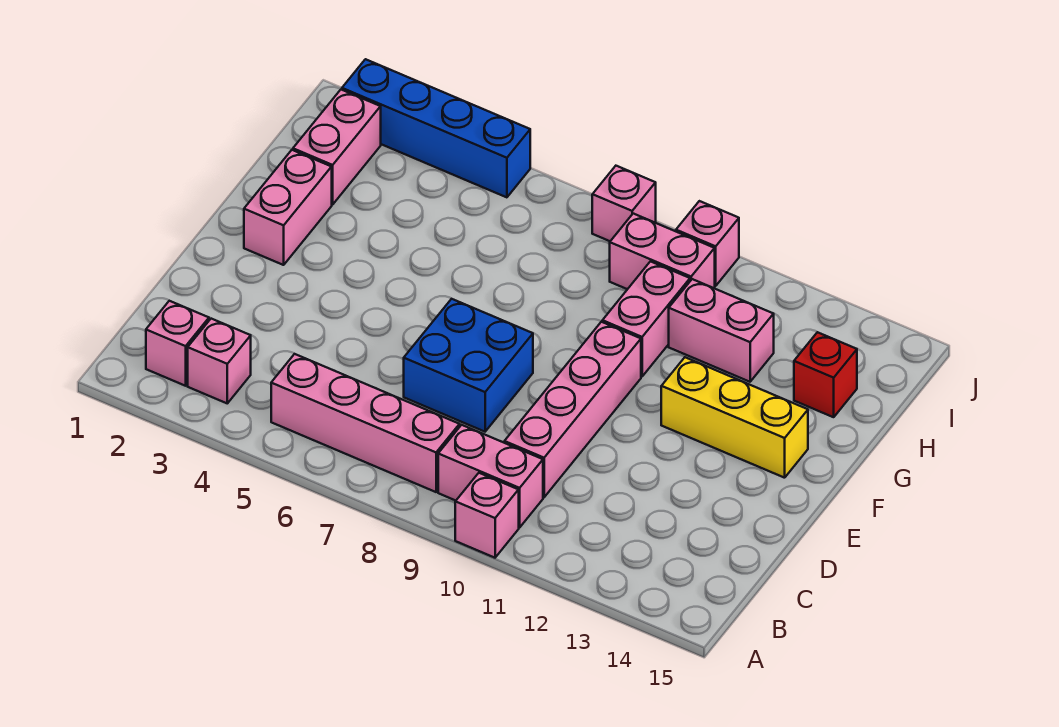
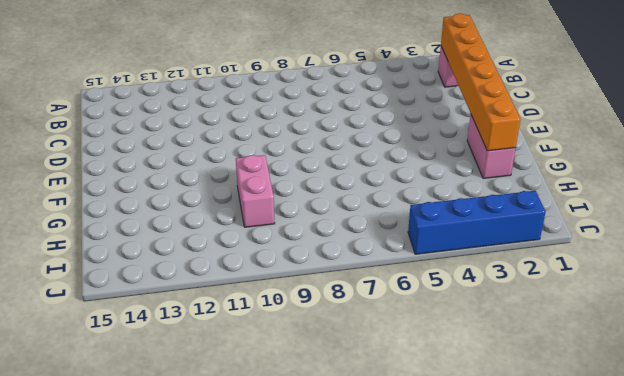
orange 1x6 brick [441,14,521,151] -> none
none -> pink 1x1 brick [455,473,519,558]
none -> pink 1x1 brick [188,319,251,403]
none -> pink 1x4 brick [271,354,460,492]

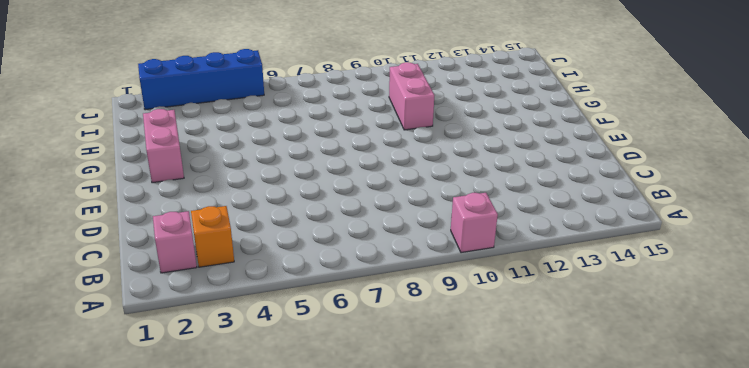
orange 1x1 brick [191,206,234,267] -> pink 1x1 brick [188,319,251,403]
none -> pink 1x4 brick [271,354,460,492]
none -> pink 1x2 brick [438,425,543,528]
none -> pink 1x4 brick [504,322,641,497]

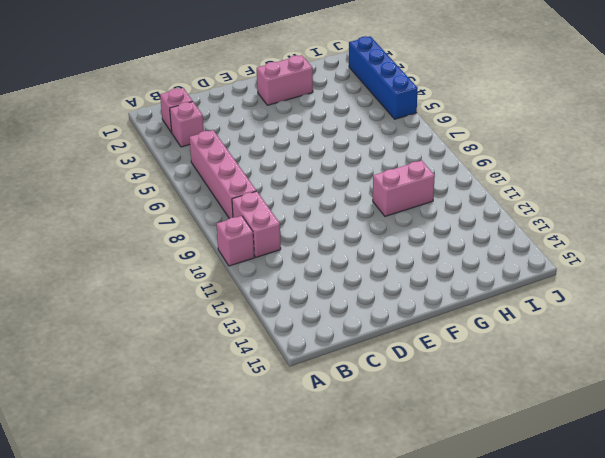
none -> pink 1x4 brick [504,322,641,497]
none -> blue 2x2 brick [404,299,533,432]
none -> yellow 1x3 brick [661,357,808,478]

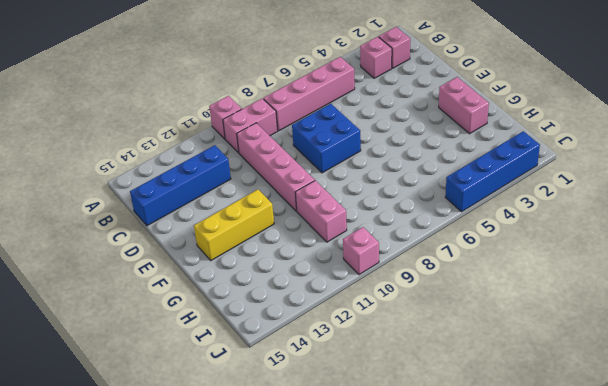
blue 1x4 brick [130,145,231,226] -> none
none -> pink 1x2 brick [293,90,381,205]
none -> pink 1x2 brick [669,279,774,382]
none -> red 1x1 brick [794,332,857,417]

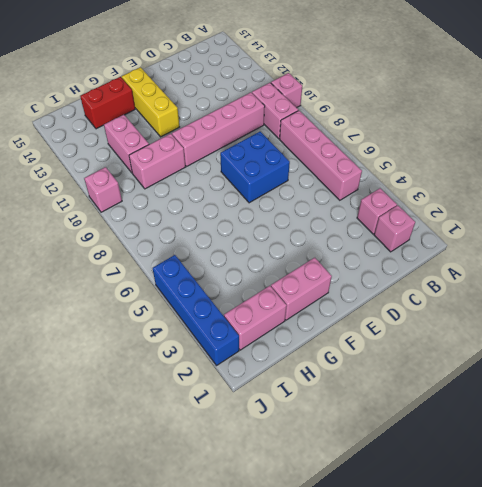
red 1x2 brick [80,77,135,129] -> red 1x1 brick [794,332,857,417]
none -> pink 1x2 brick [610,214,715,289]
none -> pink 1x1 brick [592,166,656,241]

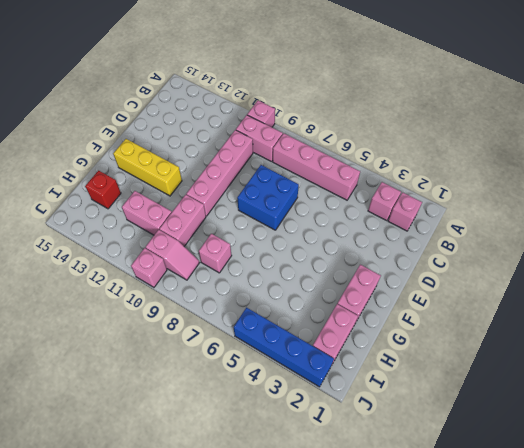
pink 1x1 brick [199,234,232,273] -> pink 1x1 brick moved to [592,166,656,241]
pink 1x2 slope [145,230,199,280] -> pink 1x2 brick [610,214,715,289]

